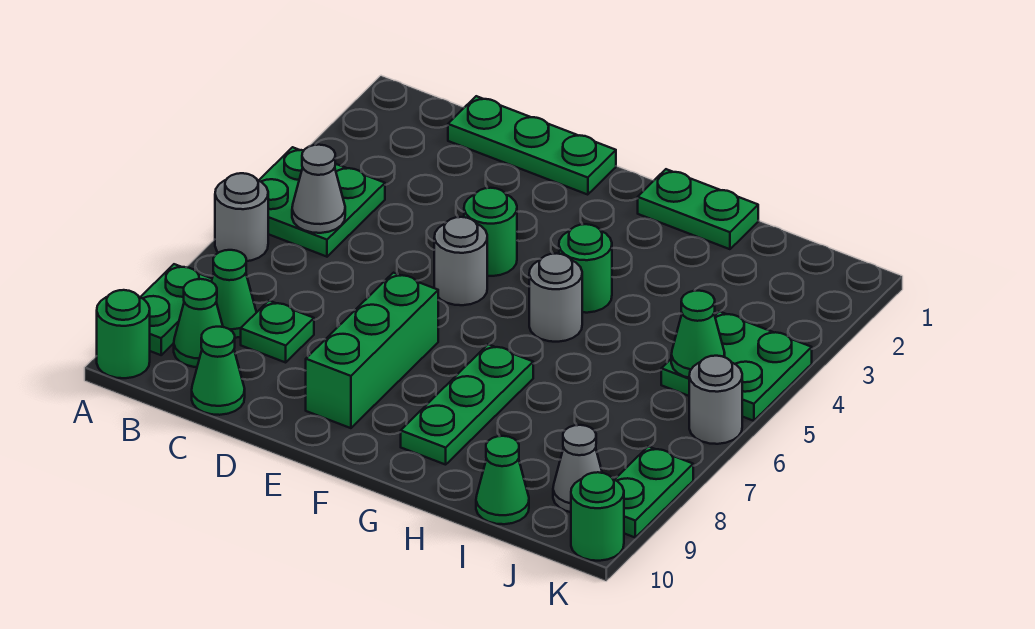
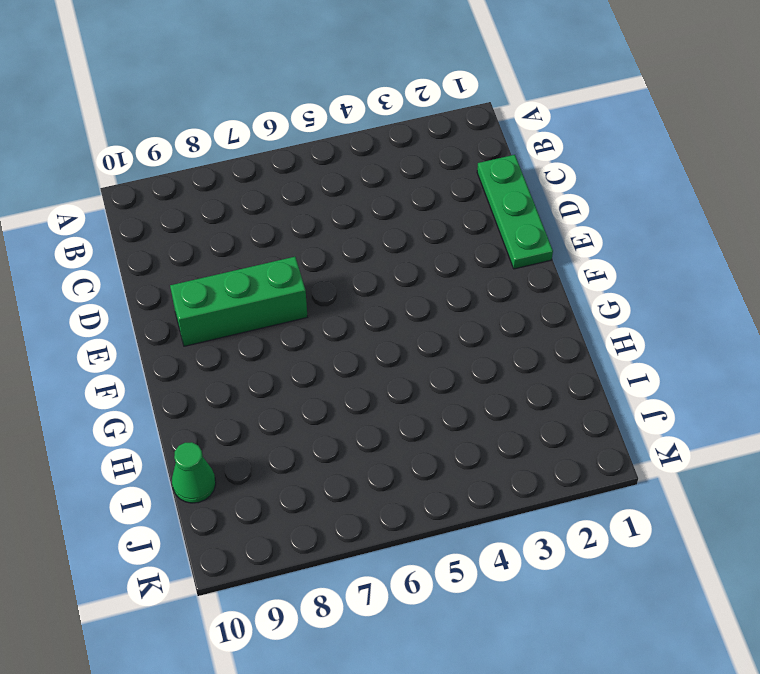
none -> green 2x2 plate [259,147,385,257]
none -> grey 1x1 round brick [215,173,268,261]
none -> green 1x2 plate [140,264,212,355]

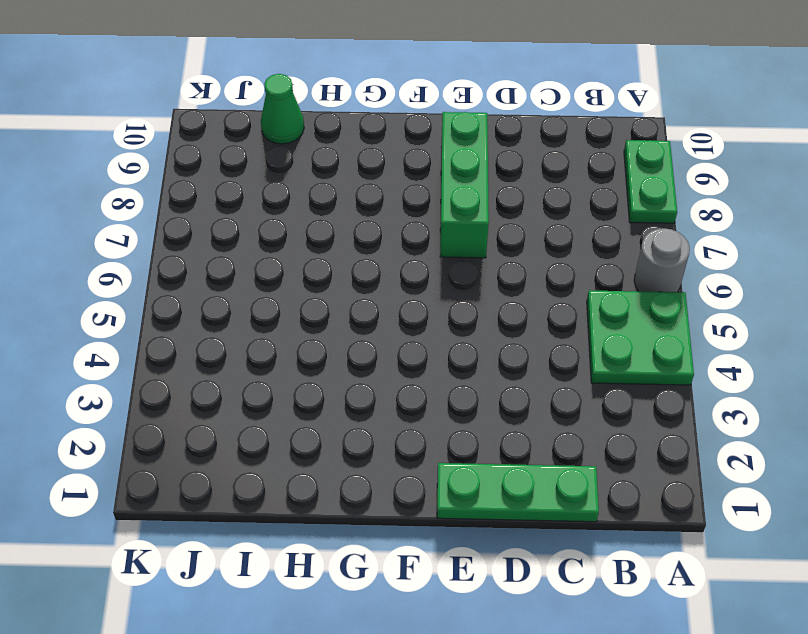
none -> green 1x1 round brick [97,290,150,378]
none -> green 1x1 cone [211,250,256,338]
none -> green 1x1 cone [174,279,223,367]

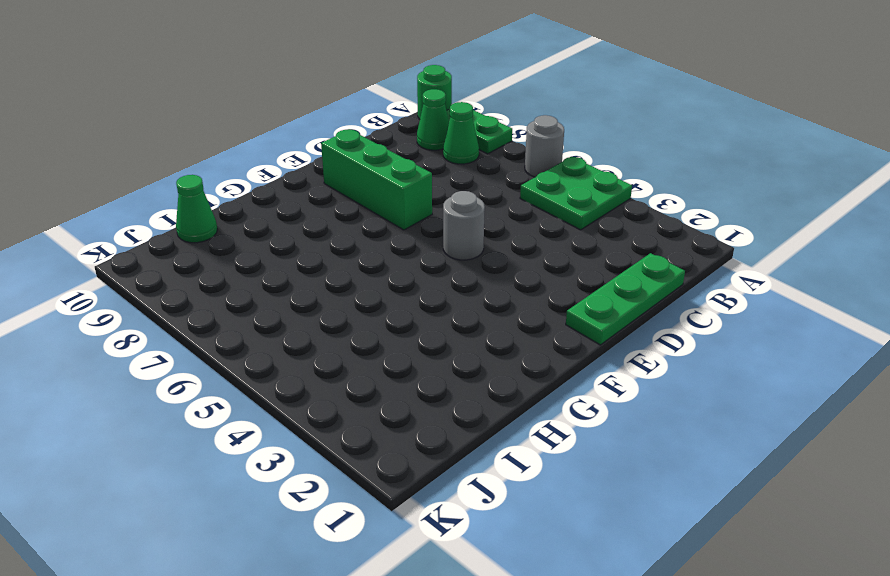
none -> green 1x1 plate [241,301,314,362]
none -> green 1x1 cone [192,327,245,415]
none -> green 1x1 round brick [464,188,517,276]

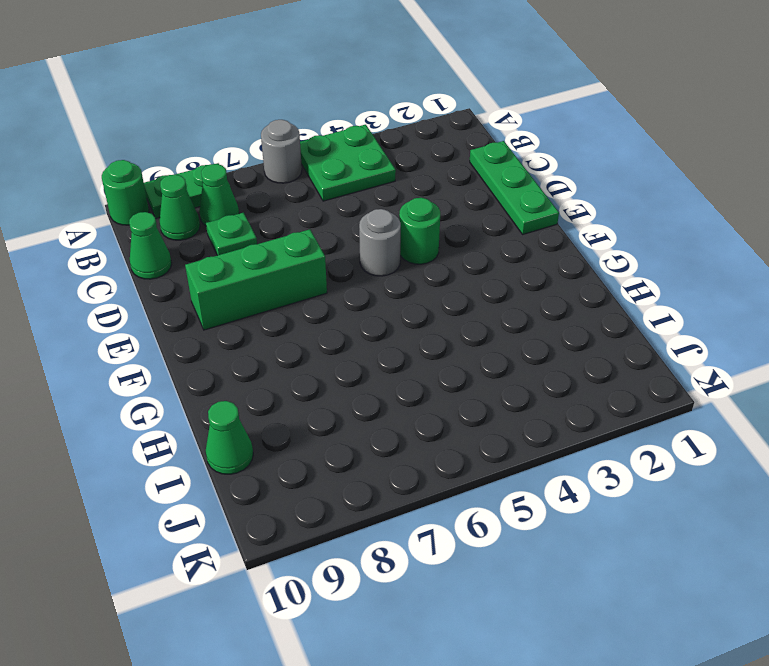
none -> green 1x2 plate [638,169,758,249]
none -> green 1x1 round brick [559,224,612,313]
none -> grey 1x1 round brick [529,253,582,342]

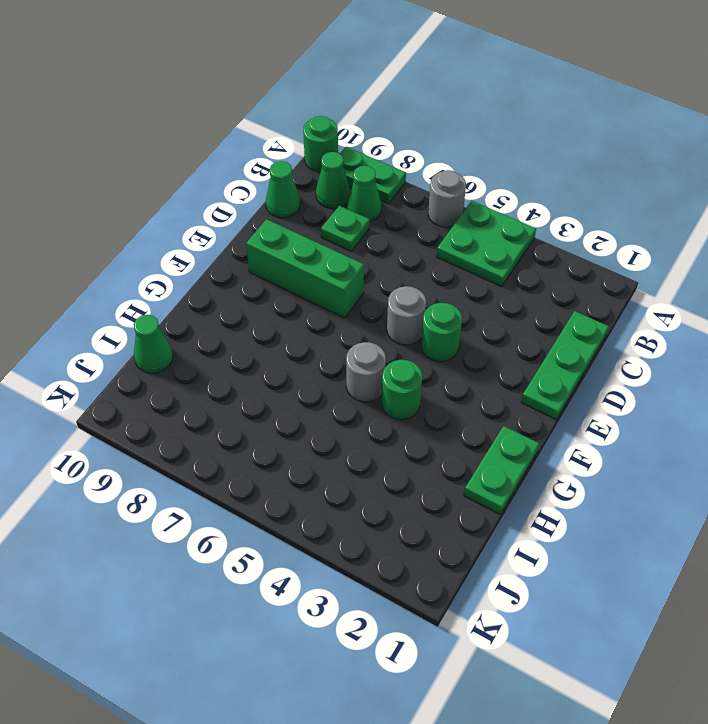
none -> green 1x3 plate [401,344,533,465]
none -> green 2x2 plate [661,311,812,421]
none -> grey 1x1 cone [553,425,602,512]

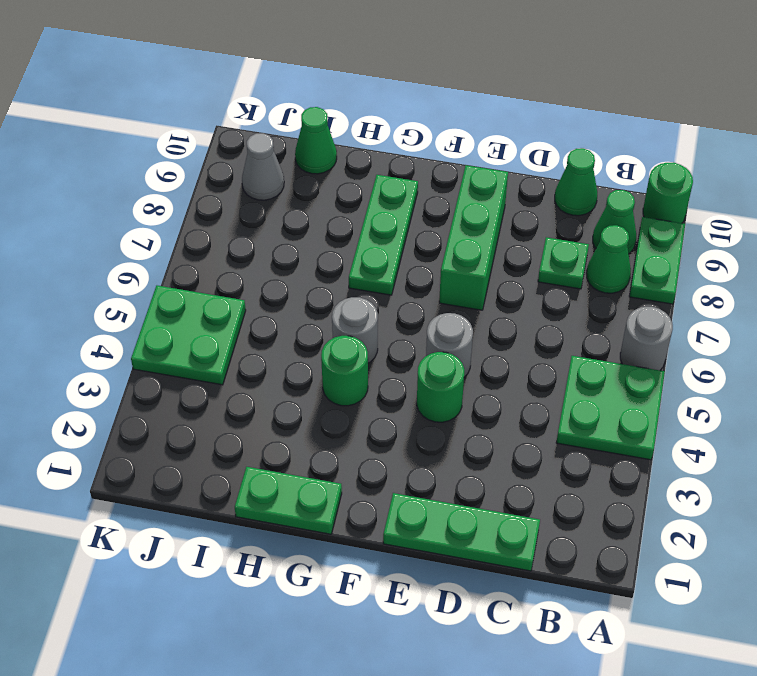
none -> grey 1x1 round brick [689,356,742,444]
none -> green 1x2 plate [615,446,693,537]
none -> green 1x1 round brick [571,472,624,561]

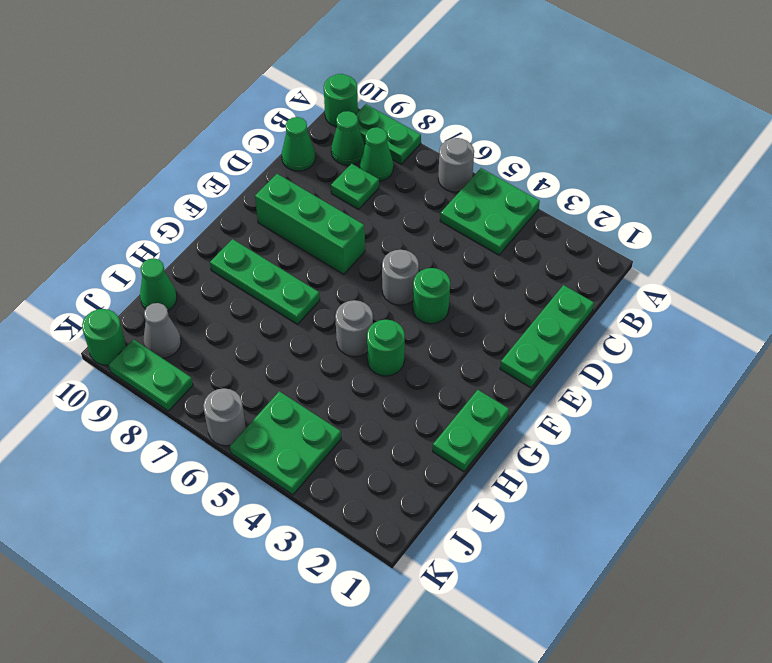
none -> grey 1x1 cone [292,145,345,233]
none -> green 1x1 cone [671,291,725,378]

